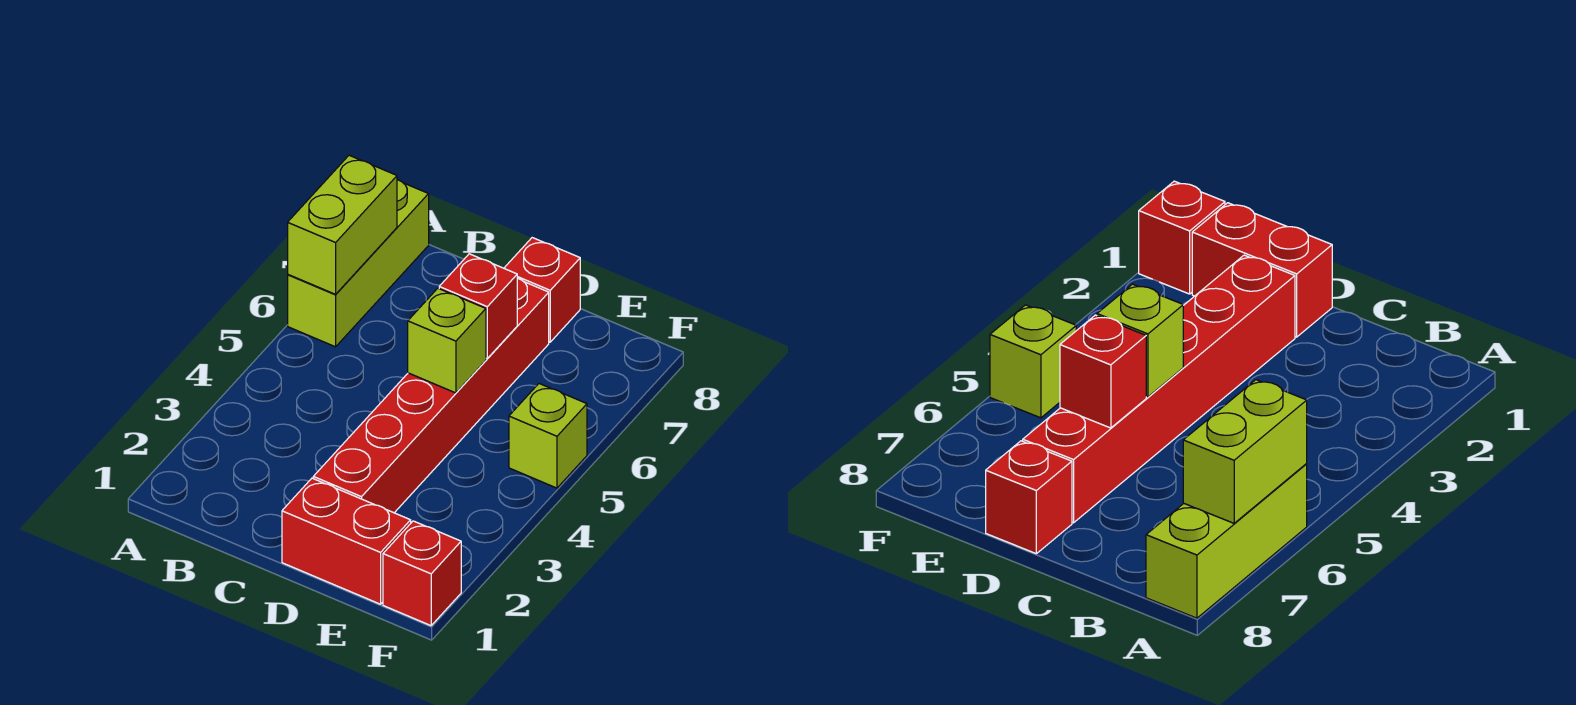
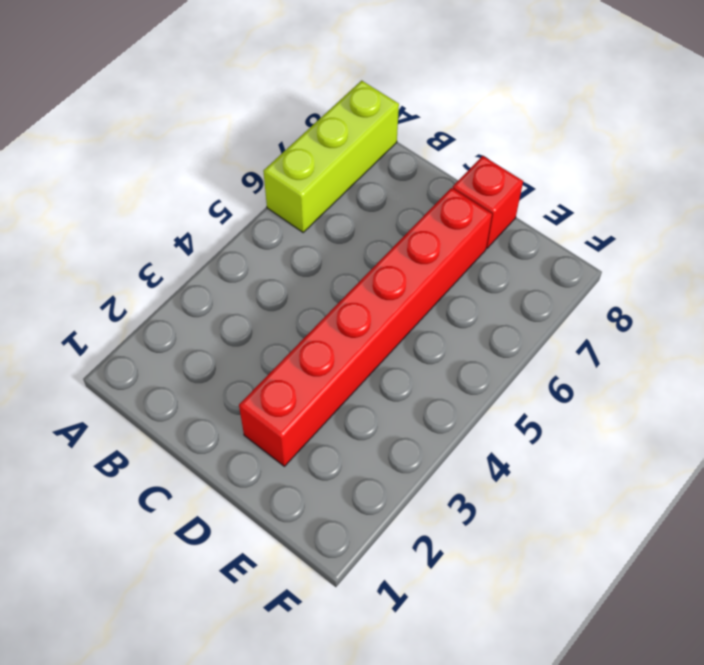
none -> red 1x2 brick [282,478,411,604]
none -> red 1x1 brick [383,521,461,626]

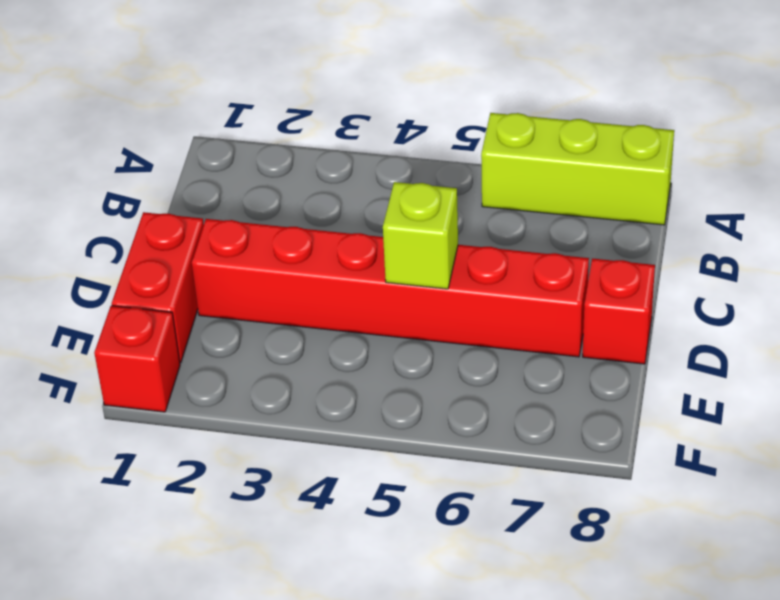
none -> lime 1x1 brick [509,384,587,488]
none -> lime 1x2 brick [288,155,397,294]

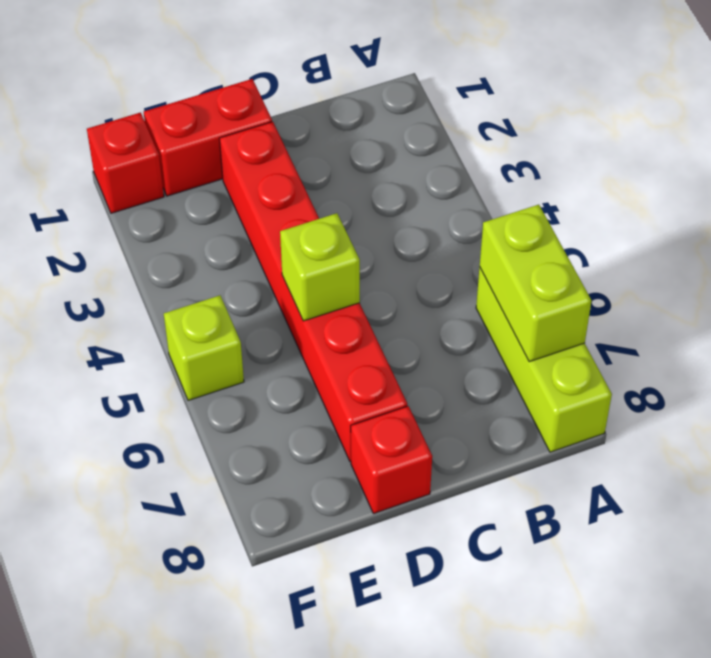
none -> red 1x1 brick [439,254,517,359]

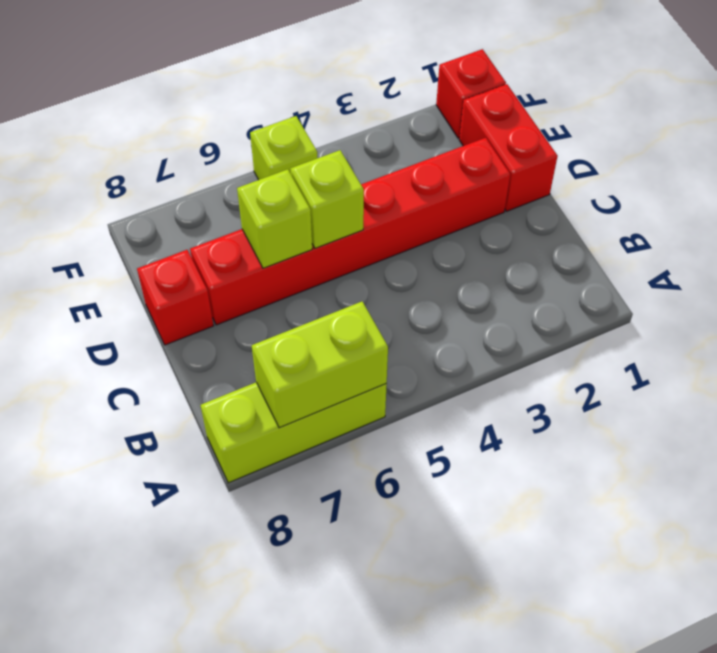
lime 1x1 brick [237,169,312,268] -> red 1x1 brick [439,254,517,359]

